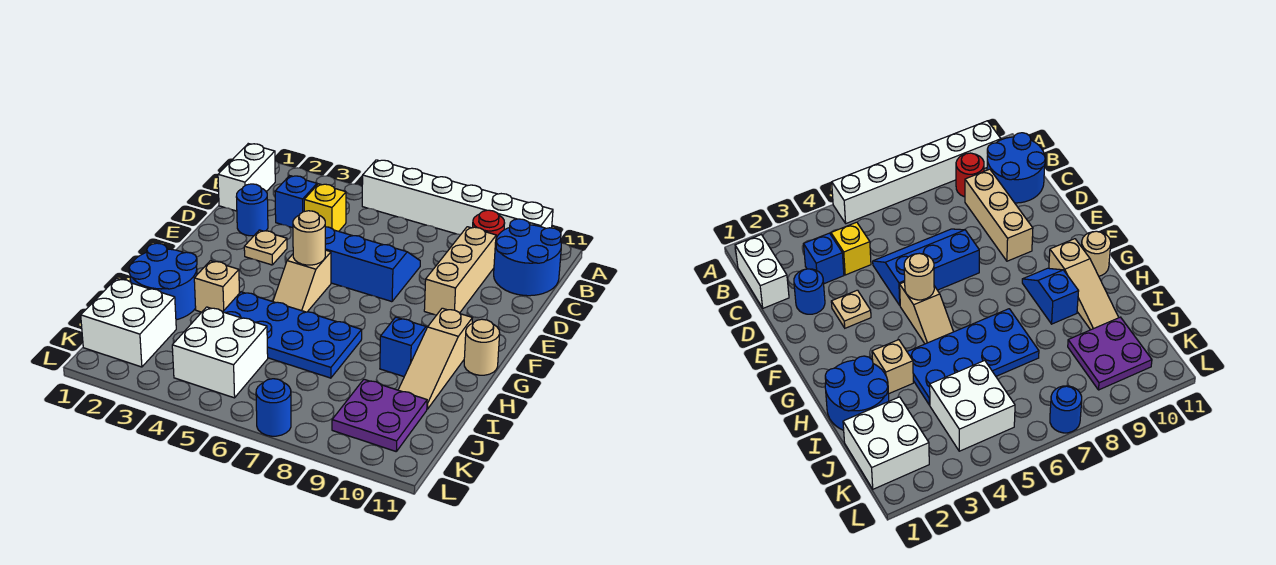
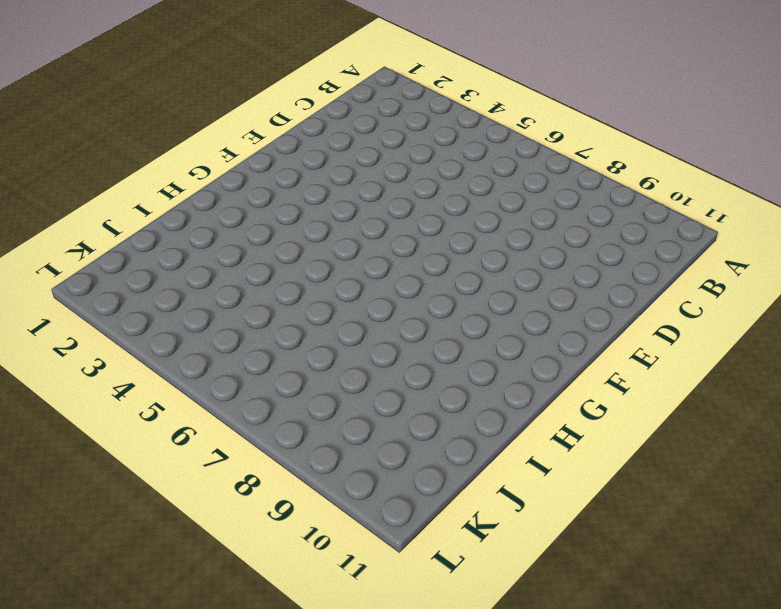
none -> white 1x6 brick [362,160,553,234]
none -> white 1x2 brick [218,144,275,211]
none -> red 1x1 round brick [473,210,505,238]

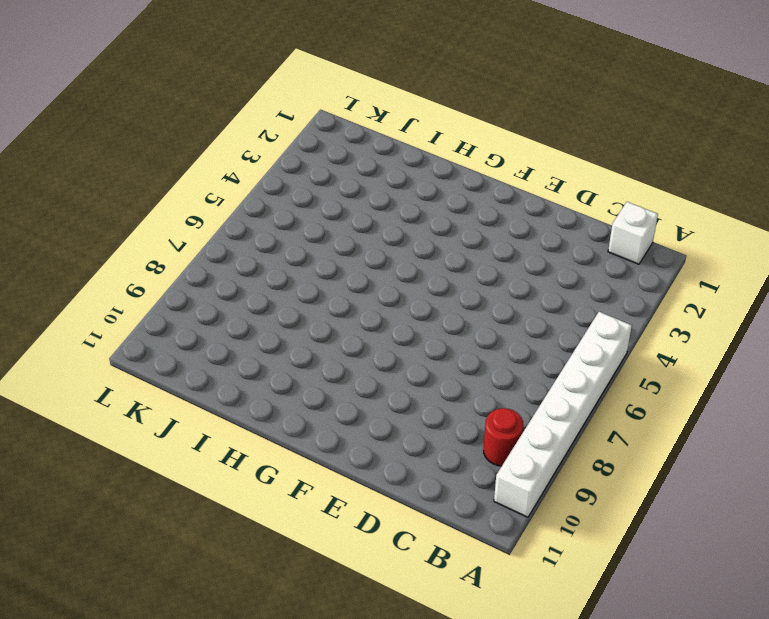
white 1x1 brick [608,202,658,264] -> white 1x2 brick [218,144,275,211]
none -> blue 2x2 round brick [494,219,561,296]
none -> blue 1x1 brick [275,176,317,228]
none -> yellow 1x1 brick [304,184,346,231]

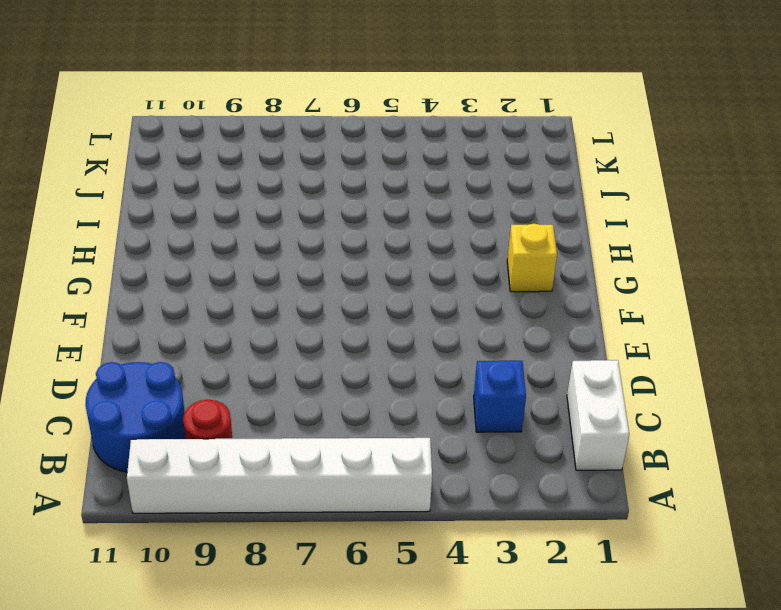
yellow 1x1 brick [507,224,557,292] -> yellow 1x1 brick moved to [304,184,346,231]
none -> tan 1x3 brick [424,227,496,315]
none -> blue 1x1 round brick [236,184,268,236]
none -> blue 2x3 slope [325,227,420,302]

